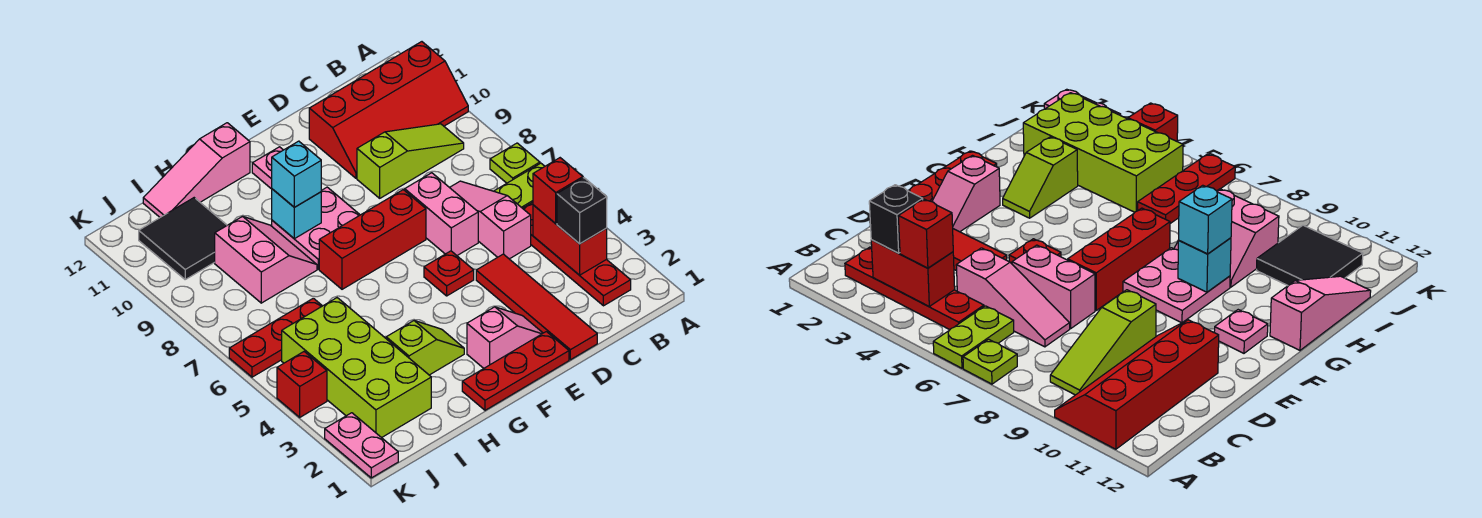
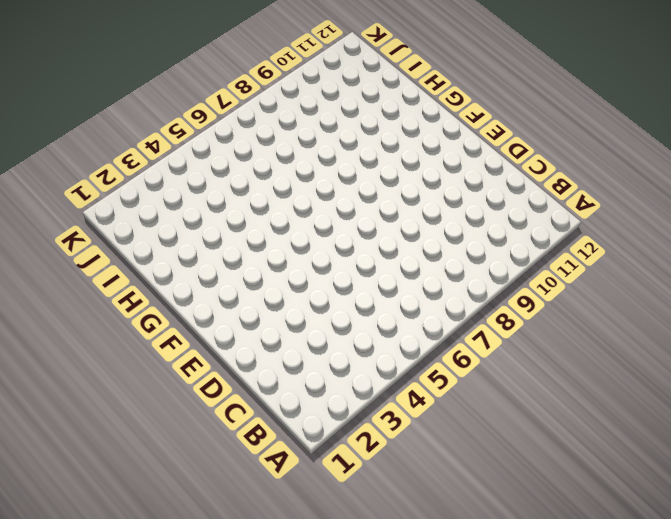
none -> lime 1x2 plate [494,163,545,208]
none -> lime 1x1 plate [490,143,540,183]
none -> red 2x4 slope [309,42,468,178]

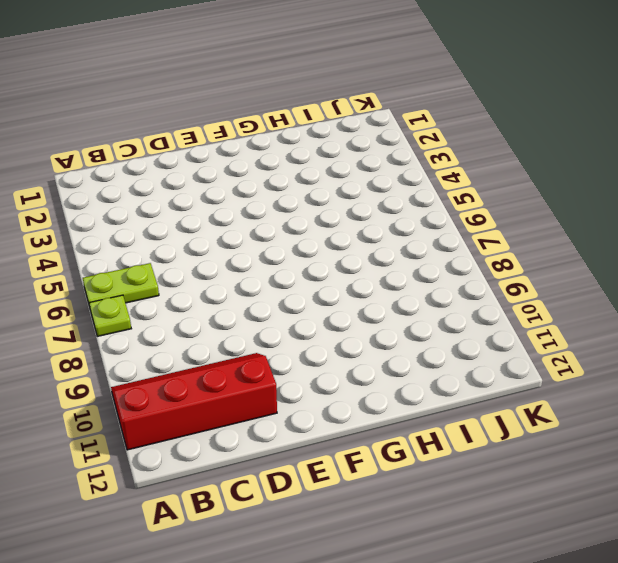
none -> red 1x4 plate [523,202,631,306]
none -> lime 1x3 slope [357,124,464,198]
none -> pink 1x3 slope [449,181,531,259]

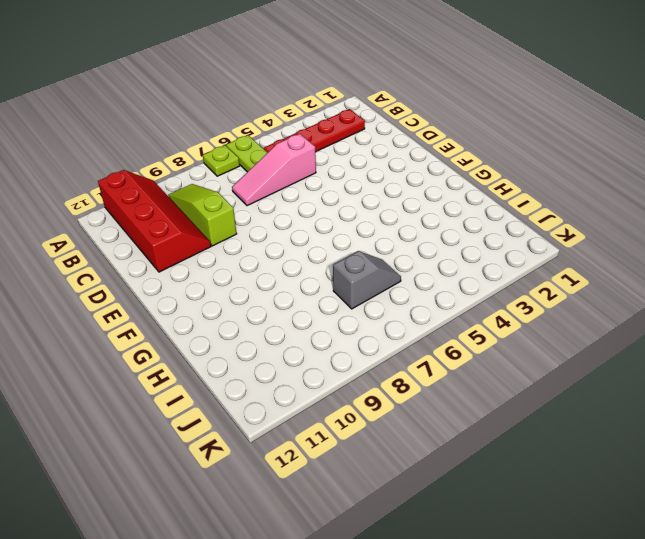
grey 1x2 slope [333,251,401,309] -> red 1x3 plate [229,298,322,377]
none -> red 1x4 tile [476,254,597,360]
none -> pink 1x2 brick [405,173,478,255]
none -> red 1x3 plate [462,332,569,410]

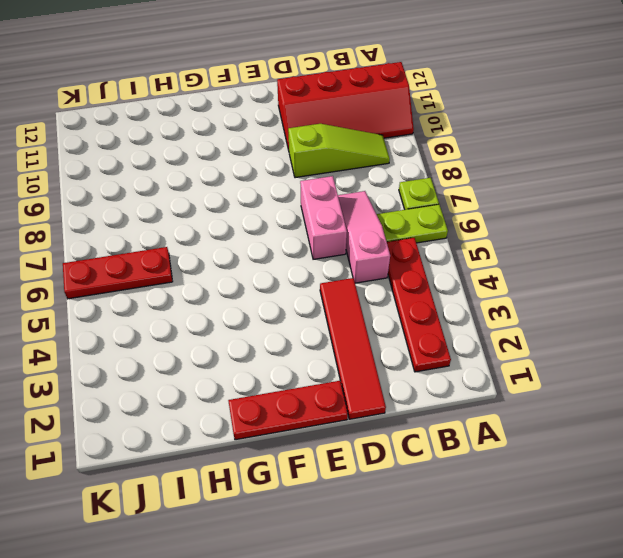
none -> pink 1x2 slope [467,307,543,368]
none -> red 1x1 plate [424,251,474,296]
none -> red 1x3 brick [319,190,426,289]

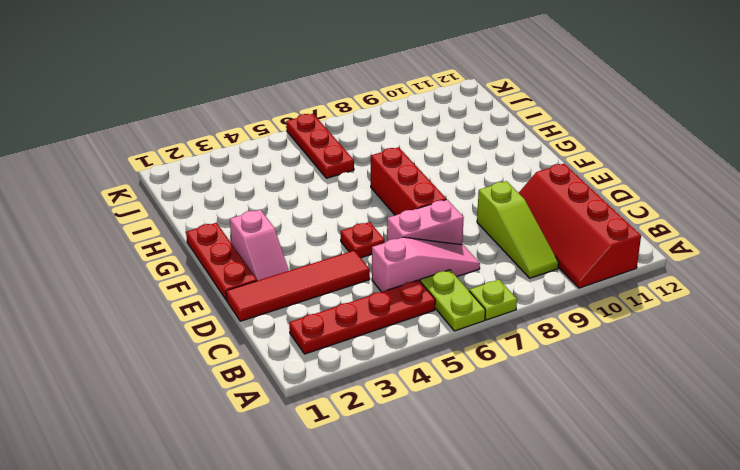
none -> pink 2x2 plate [272,187,360,269]
none -> pink 1x1 plate [252,147,283,189]
none -> lime 1x2 slope [386,321,464,375]

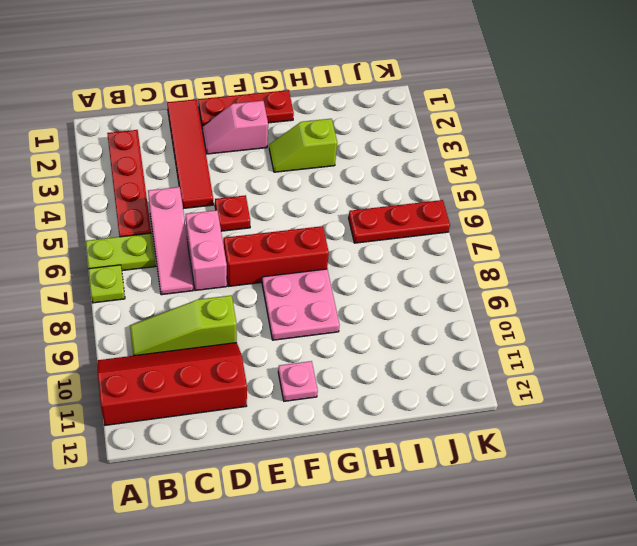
none -> pink 1x3 slope [143,123,250,217]
none -> pink 2x2 slope [215,216,317,303]
none -> lime 2x4 brick [282,298,431,438]

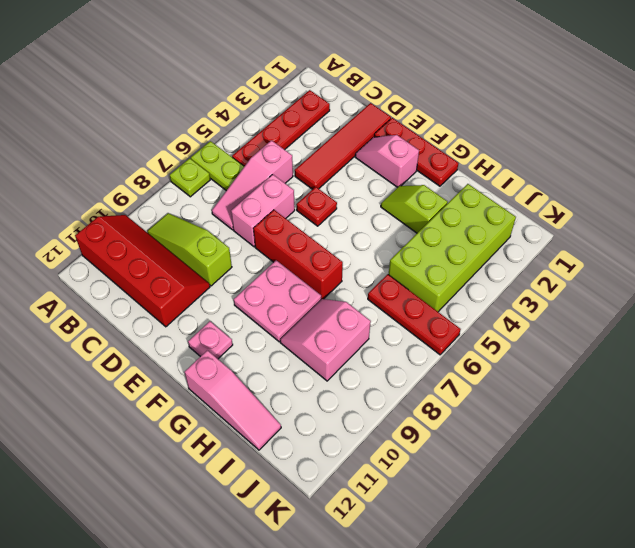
none -> black 2x2 tile [139,198,227,279]
none -> pink 1x2 plate [325,413,398,478]
none -> red 1x1 brick [277,352,327,417]

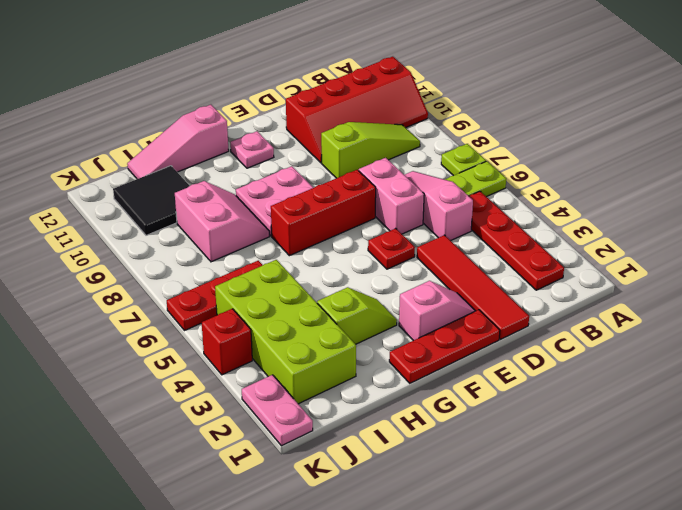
none -> red 1x2 brick [533,205,607,275]
none -> cyan 1x1 brick [272,189,321,239]
none -> black 1x1 brick [557,178,607,244]

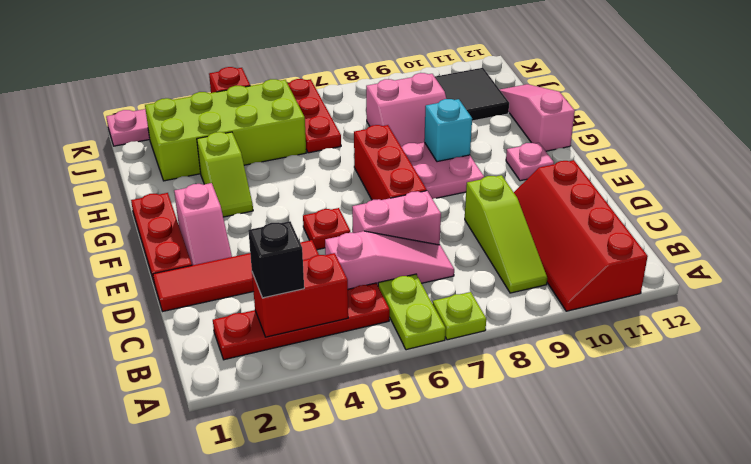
none -> red 1x1 brick [533,158,583,224]
none -> cyan 1x1 brick [272,141,321,207]

